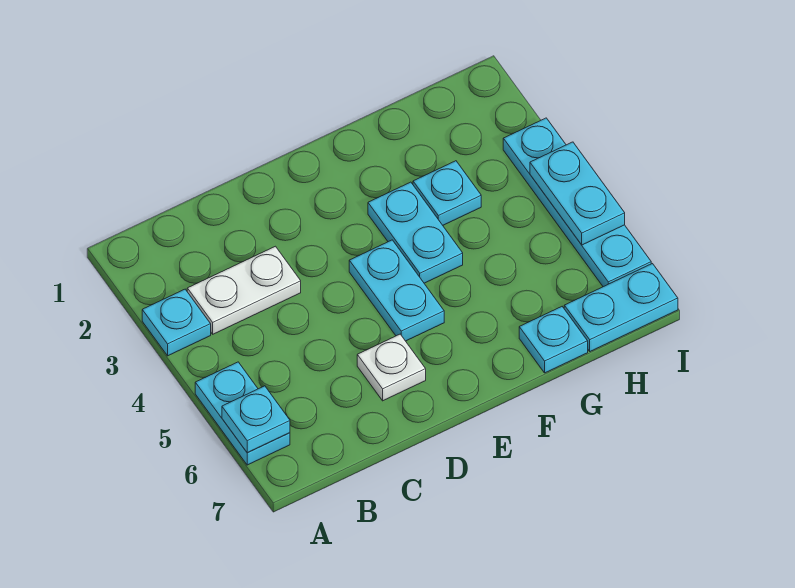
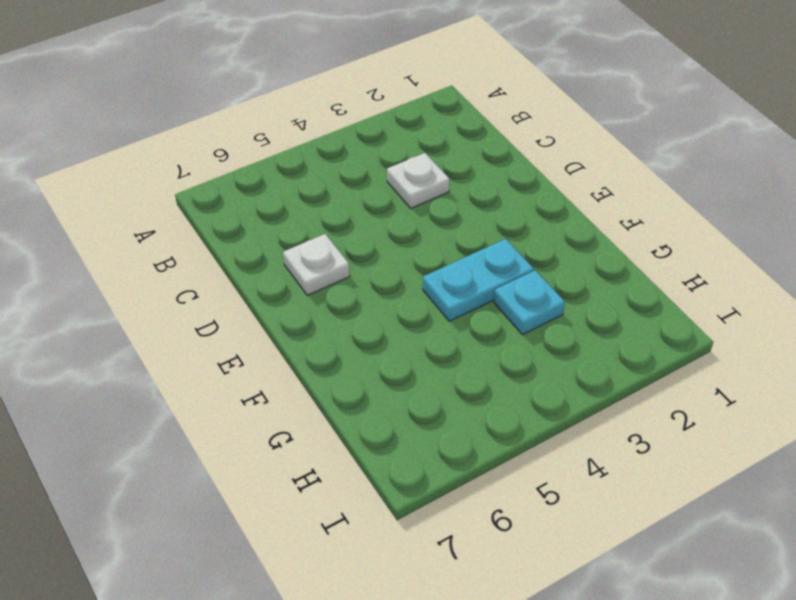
white 1x1 plate [387,153,449,208] -> white 1x2 plate [187,246,301,334]
none -> cyan 1x1 plate [142,289,211,356]
none -> cyan 1x2 plate [195,362,290,465]
none -> cyan 1x2 plate [349,240,444,341]

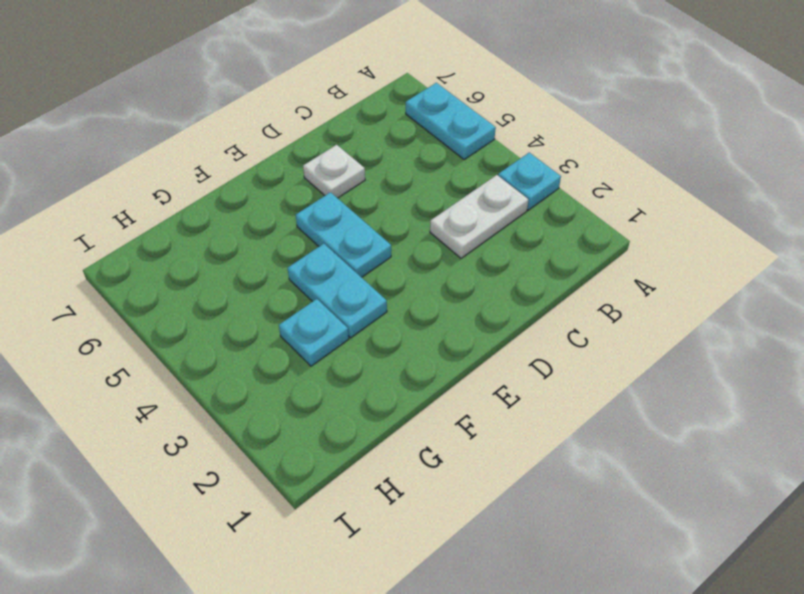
none -> cyan 1x1 plate [519,307,588,373]
none -> cyan 1x2 plate [564,264,678,351]
none -> cyan 1x4 plate [503,118,651,287]

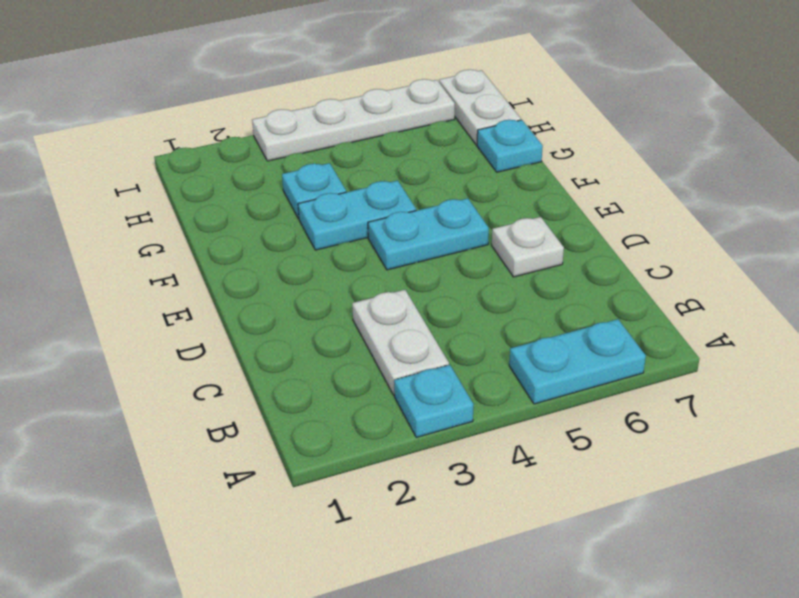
white 1x2 plate [439,70,521,145] -> cyan 1x2 plate [564,264,678,351]
white 1x4 plate [252,79,455,161] -> cyan 1x4 plate [503,118,651,287]
none -> cyan 1x1 plate [222,386,290,453]
none -> cyan 1x2 plate [530,142,625,245]

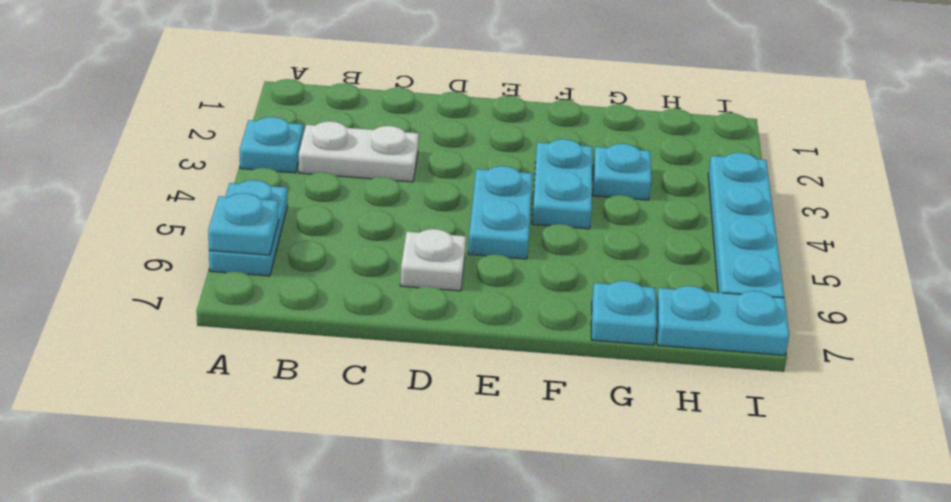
none -> cyan 1x2 plate [530,142,625,245]

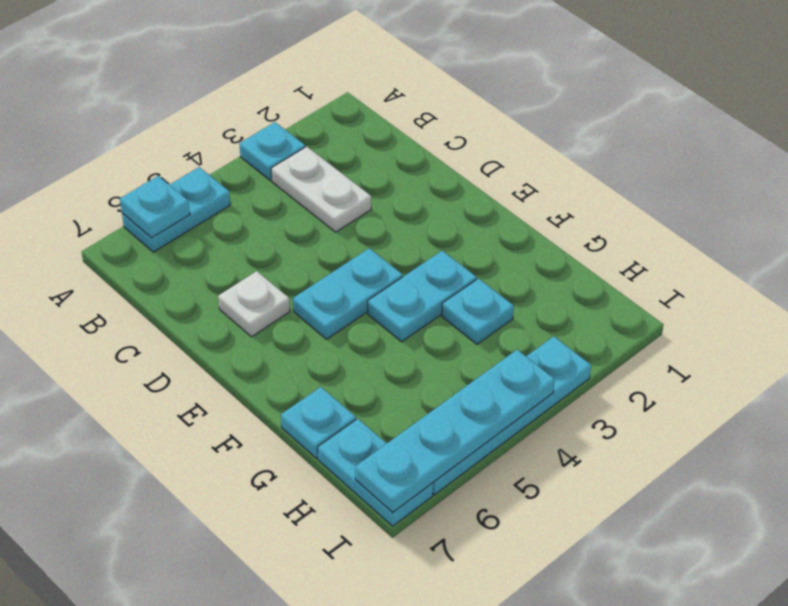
cyan 1x4 plate [355,350,555,513] -> cyan 1x2 plate [530,142,625,245]

